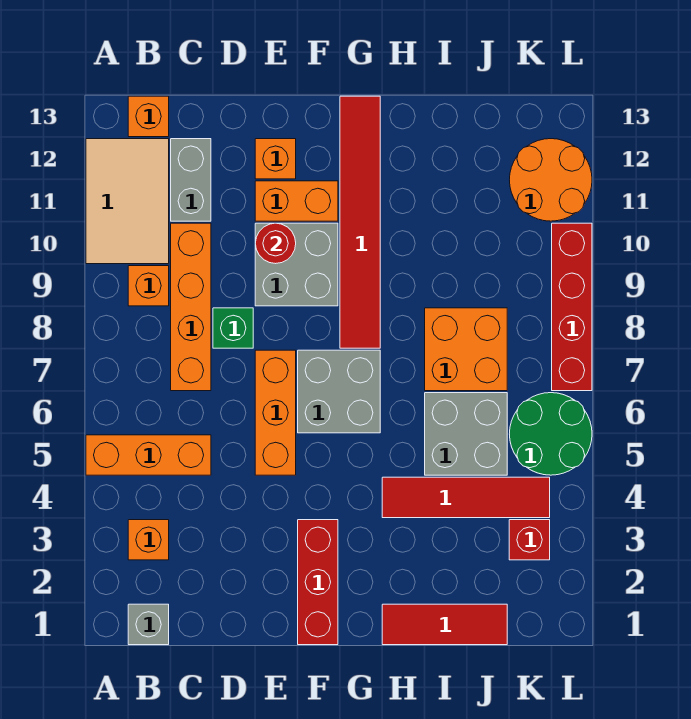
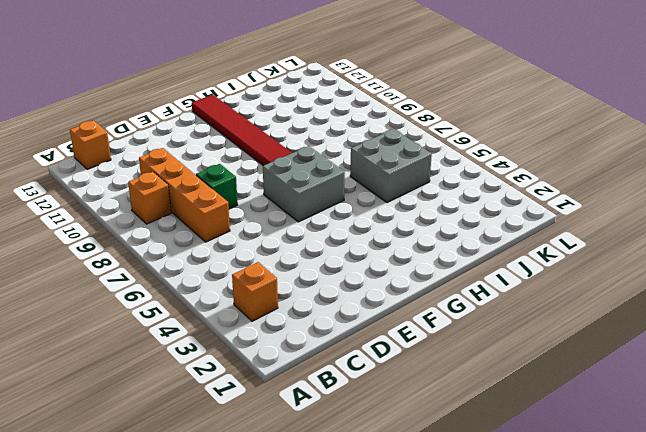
none -> orange 1x3 brick [86,435,211,475]
none -> tan 2x3 tile [86,139,169,264]
none -> grey 1x1 brick [128,604,169,645]

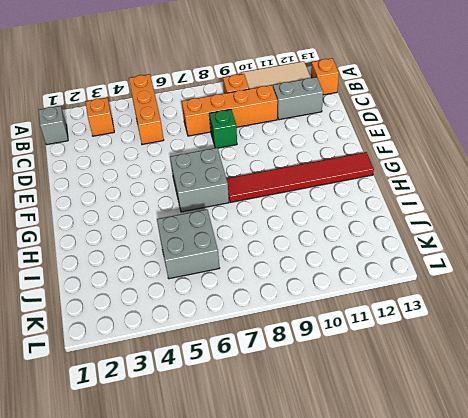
none -> orange 1x3 brick [255,350,296,475]
none -> grey 2x2 brick [255,223,338,306]
none -> orange 1x2 brick [255,181,338,221]

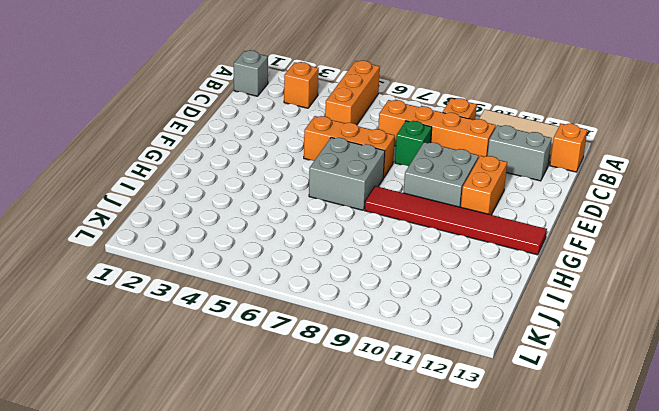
none -> orange 1x1 brick [255,139,296,179]
none -> red 1x3 brick [298,520,338,645]
none -> red 1x3 tile [382,604,507,645]

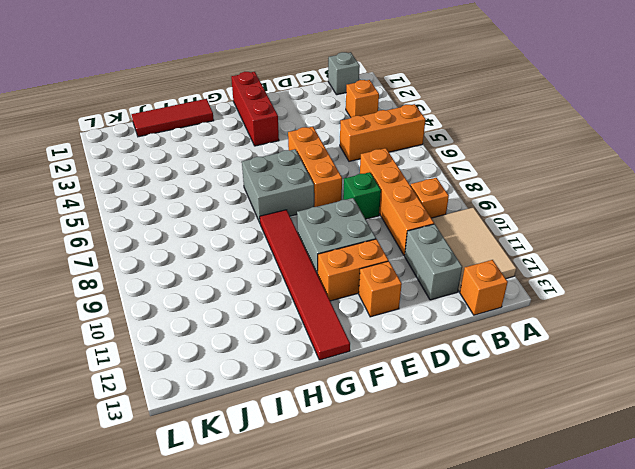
none -> red 1x4 tile [382,477,550,518]
none -> grey 2x2 brick [425,393,507,475]
none -> orange 2x2 brick [425,308,507,391]

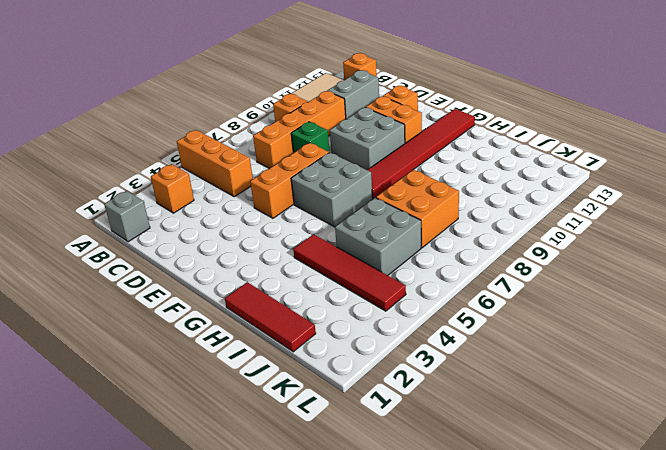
none -> red 1x3 brick [298,520,338,645]
none -> red 1x1 brick [509,520,550,560]
none -> green 2x2 round brick [510,393,592,475]

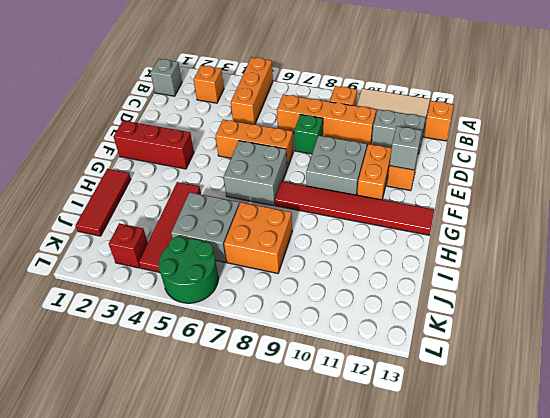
grey 1x1 brick [389,126,422,170] -> none
none -> orange 2x2 round brick [510,139,592,221]
none -> red 1x4 brick [552,223,592,391]
none -> red 1x1 round brick [255,223,296,264]

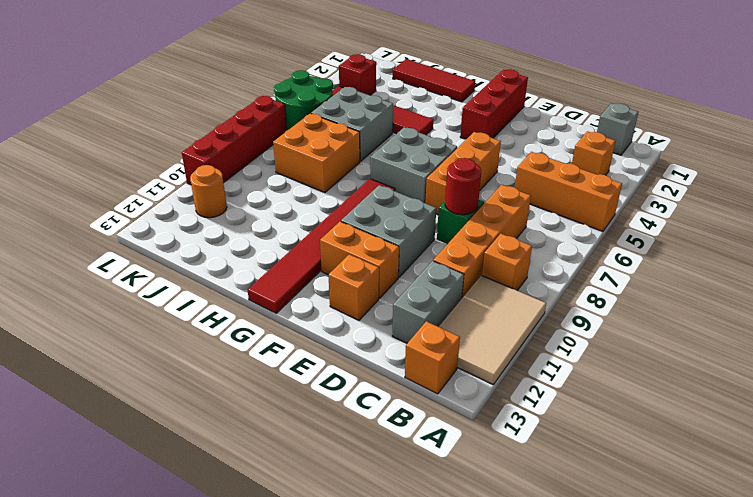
red 1x1 round brick [445,158,481,215] -> red 1x1 round brick moved to [255,223,296,264]
orange 1x1 round brick [190,165,227,218] -> orange 2x2 round brick [510,139,592,221]

